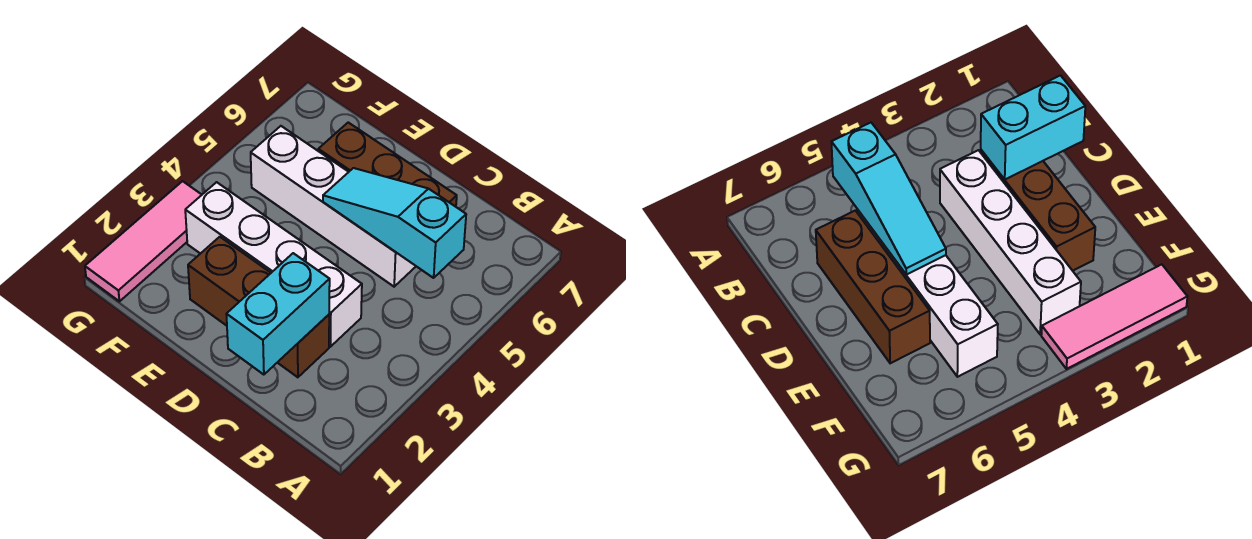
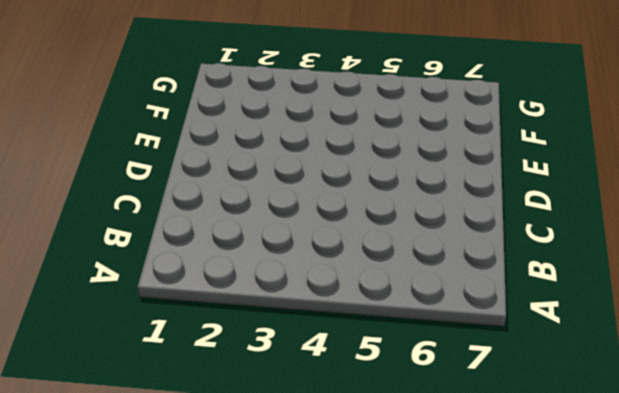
none -> brown 1x3 brick [188,237,329,377]
none -> white 1x4 brick [185,182,362,347]

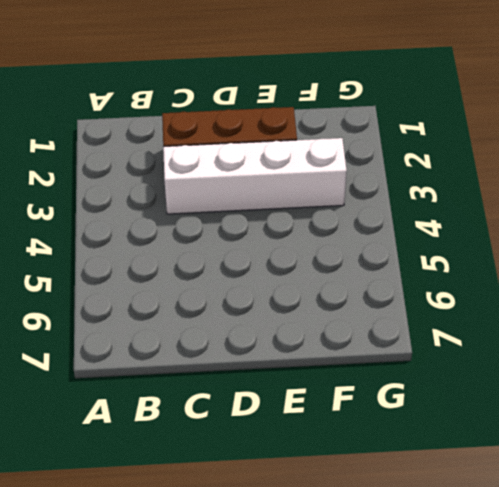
none -> white 1x4 brick [251,126,416,287]
none -> brown 1x3 brick [318,122,457,207]

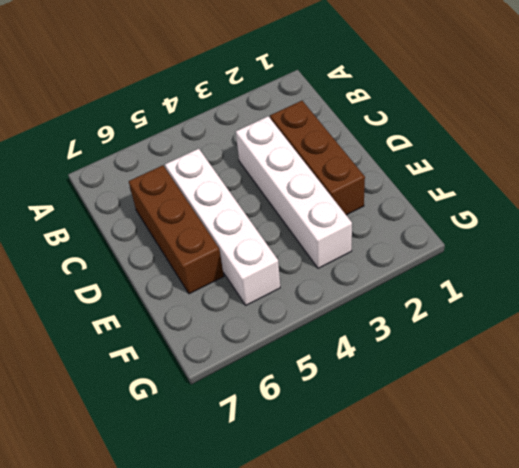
none -> pink 1x3 tile [85,181,202,301]
none -> cyan 1x3 slope [323,168,466,278]

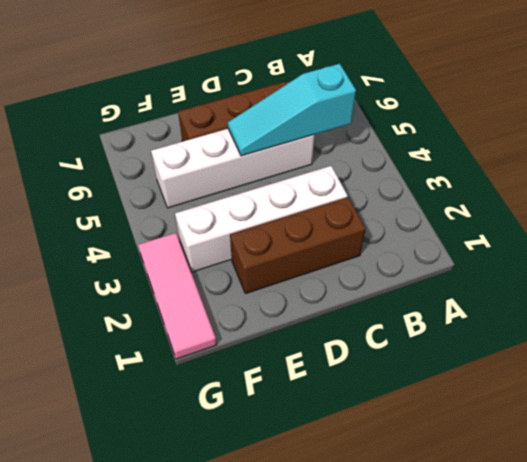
none -> cyan 1x2 brick [226,253,330,375]

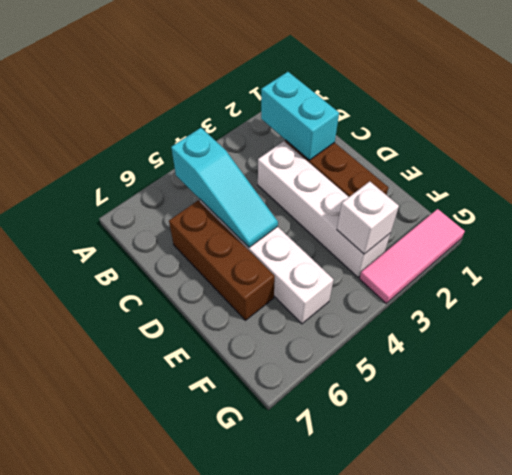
cyan 1x2 brick [261,72,339,160] -> cyan 1x2 brick turned to [226,253,330,375]
white 1x1 brick [337,181,399,254] -> none

